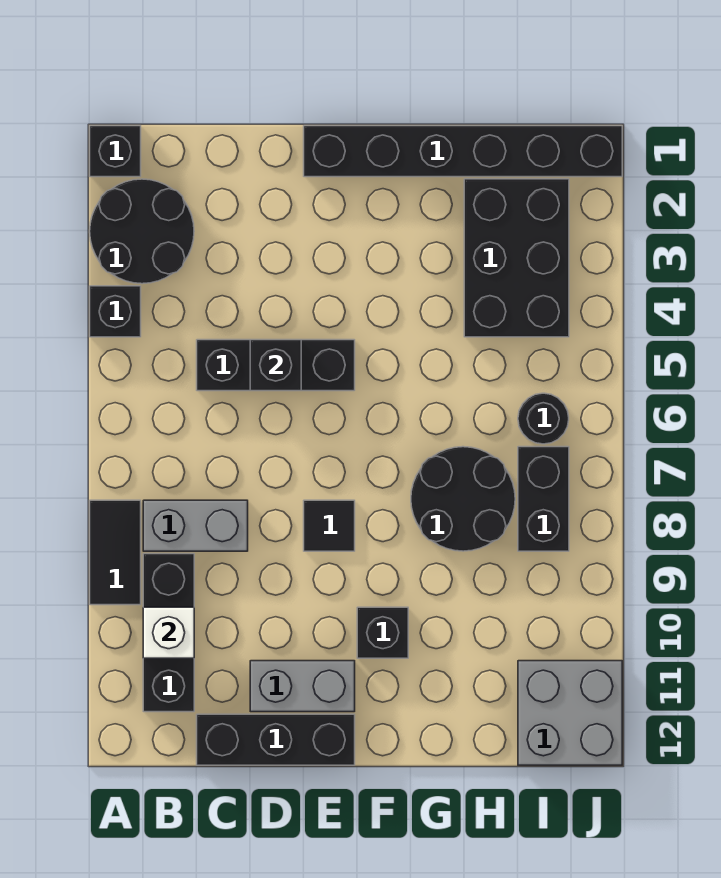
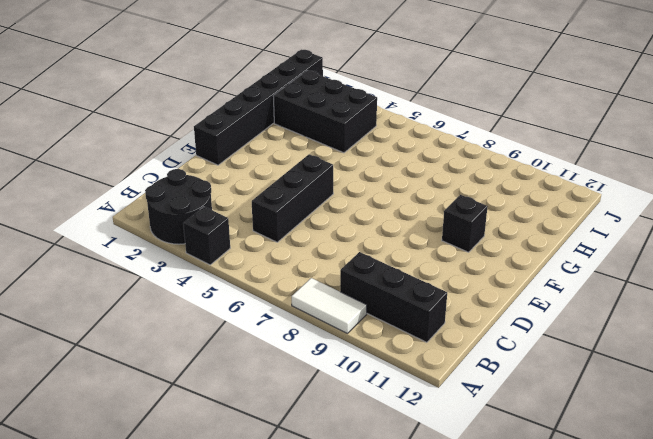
white 1x2 tile [292,278,367,334] -> black 1x2 tile [90,500,141,605]
none -> black 1x1 brick [90,126,141,177]
none -> grey 1x2 brick [143,500,248,551]
none -> black 1x3 brick [197,714,355,765]

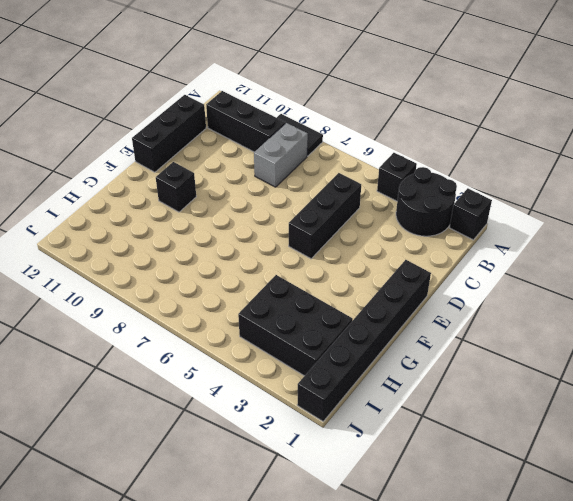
none -> grey 1x2 brick [250,661,355,712]
none -> black 1x1 tile [304,500,355,551]
none -> black 2x2 round brick [411,447,515,551]

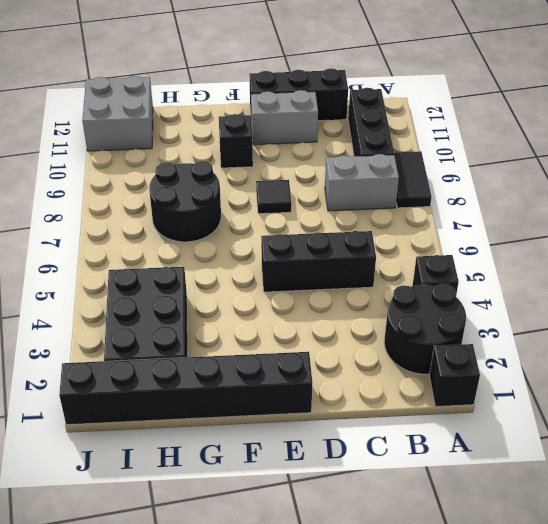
none -> black 1x1 round brick [518,393,569,444]
none -> black 1x2 brick [518,447,569,551]
none -> white 1x1 brick [143,607,194,658]

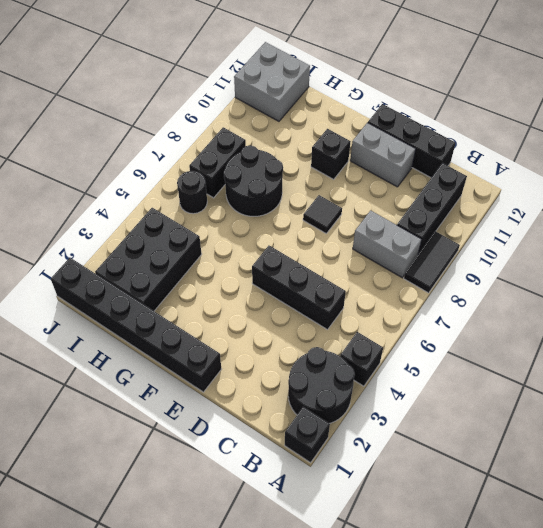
none -> white 1x1 brick [143,607,194,658]
none -> black 1x1 brick [250,340,301,391]

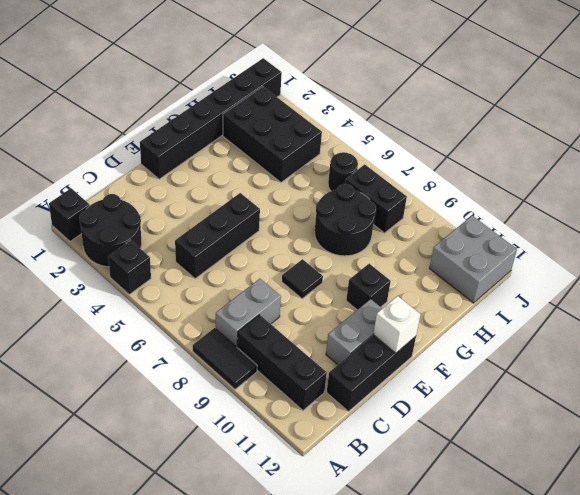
white 1x1 brick [373,296,420,353] -> white 1x1 brick moved to [143,607,194,658]
none -> black 1x1 brick [250,340,301,391]

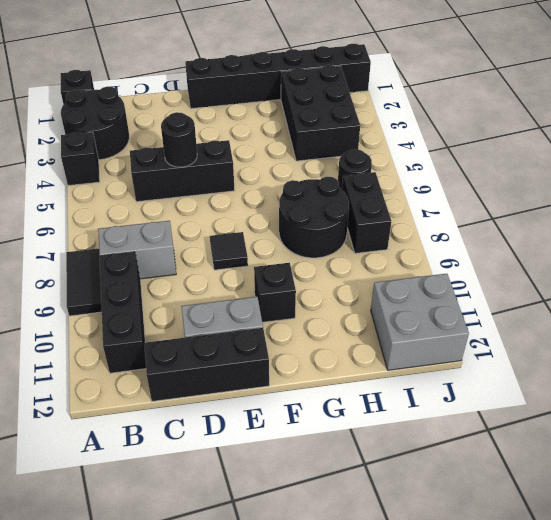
black 1x1 round brick [161,112,197,167] -> black 1x1 brick [250,340,301,391]
none -> white 1x1 brick [143,607,194,658]

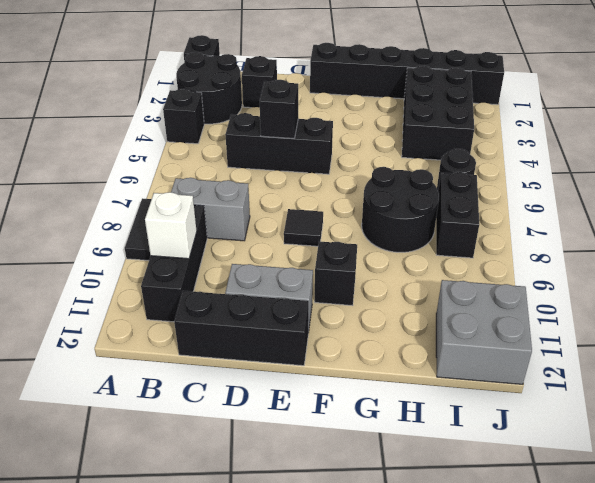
black 1x1 brick [242,56,277,108] -> none

